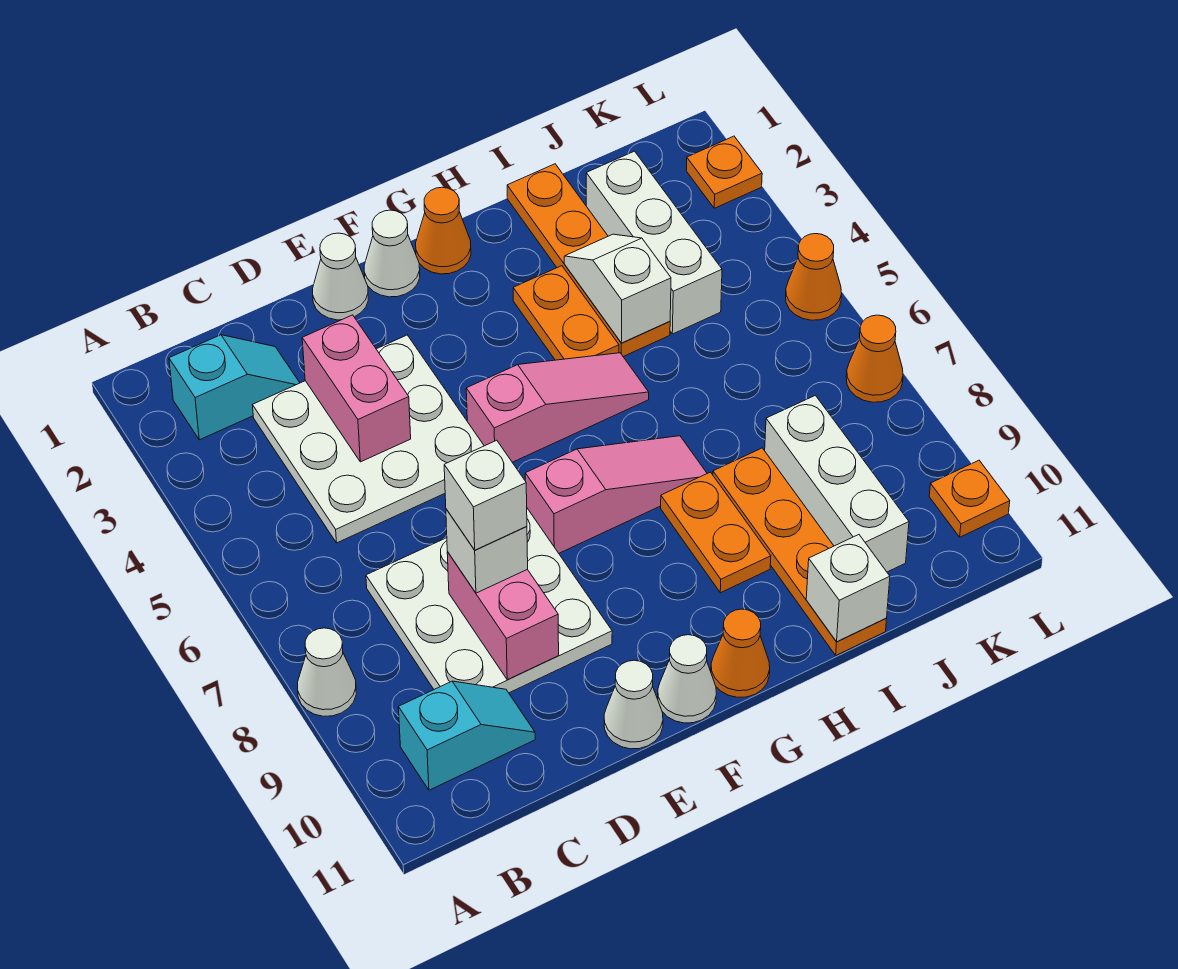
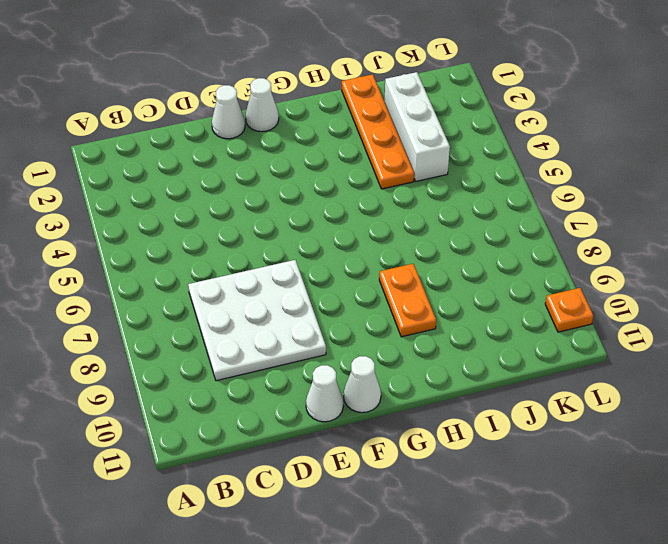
none -> white 1x1 cone [298,628,356,716]
none -> cyan 1x2 slope [169,335,300,440]
none -> cyan 1x2 slope [398,681,535,790]

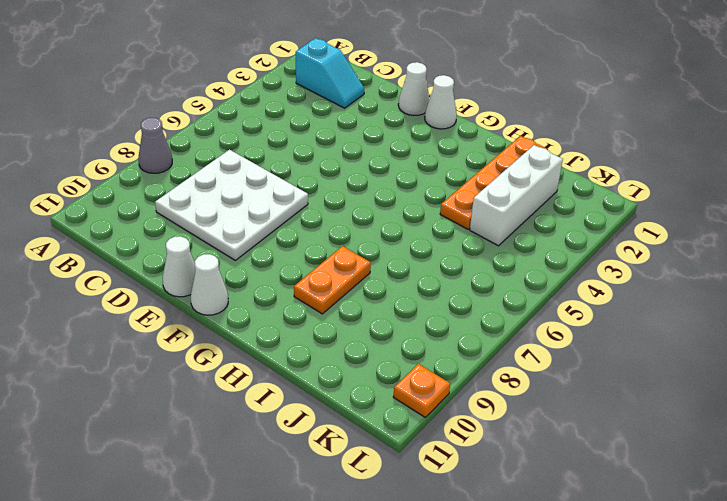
grey 1x1 cone [138,118,172,173] -> white 1x1 cone [298,628,356,716]
none -> cyan 1x2 slope [398,681,535,790]
none -> white 3x3 plate [253,335,484,543]
none -> pink 1x3 slope [466,353,649,462]

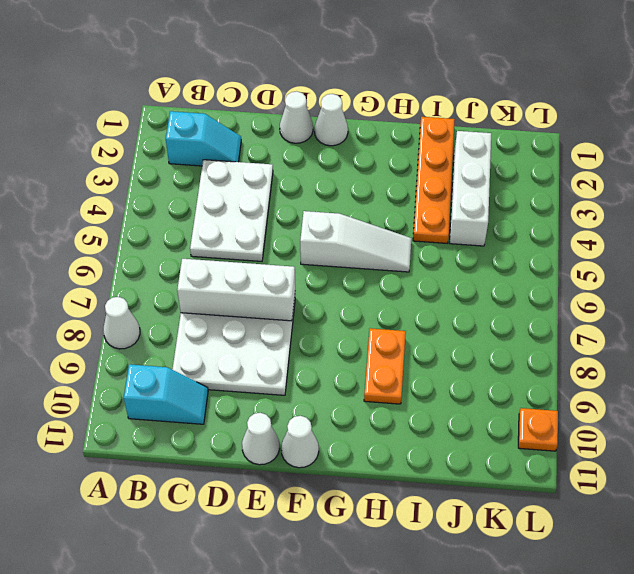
white 2x3 plate [190,160,273,261] -> white 3x3 plate [253,335,484,543]
white 1x3 brick [177,259,295,321] -> white 1x3 brick turned to [765,395,909,572]
white 1x3 slope [300,211,412,272] -> pink 1x3 slope [466,353,649,462]
none -> pink 1x3 slope [525,436,707,553]
none -> orange 1x1 cone [416,187,471,274]
none -> orange 1x1 cone [711,609,770,697]

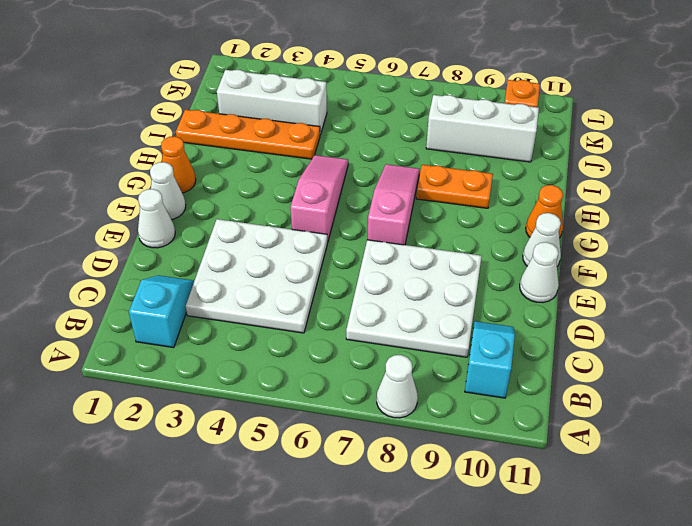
none -> orange 1x2 plate [513,266,619,360]
none -> orange 1x4 plate [713,448,887,655]
none -> orange 1x1 plate [686,136,762,208]

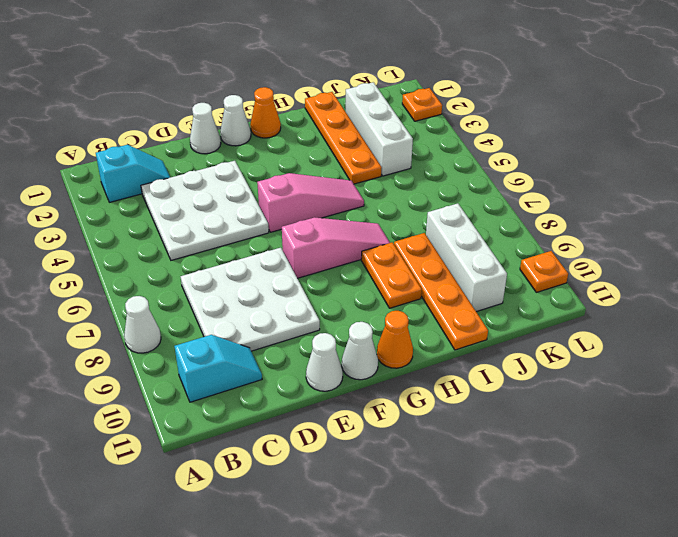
none -> orange 1x2 plate [513,266,619,360]
none -> orange 1x1 cone [786,234,842,320]
none -> orange 1x1 cone [846,315,903,402]

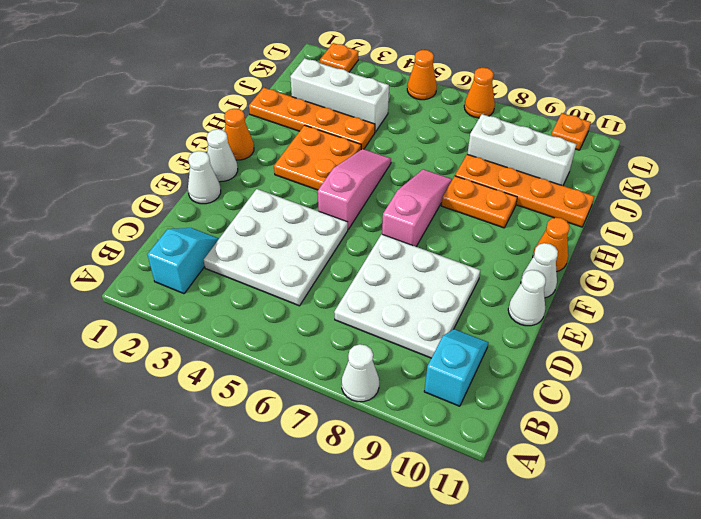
orange 2x2 plate [274,125,361,190] -> orange 1x2 plate [513,266,619,360]
none -> pink 1x2 brick [302,315,411,462]
none -> pink 1x2 brick [447,552,559,680]
none -> white 1x2 slope [564,234,671,343]

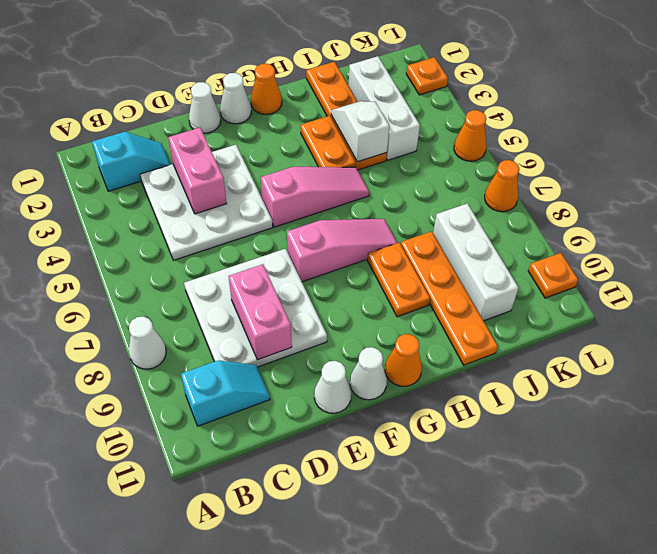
none -> white 1x1 brick [806,535,890,642]
none -> white 1x1 brick [446,509,528,593]
none -> white 1x1 brick [444,440,527,550]

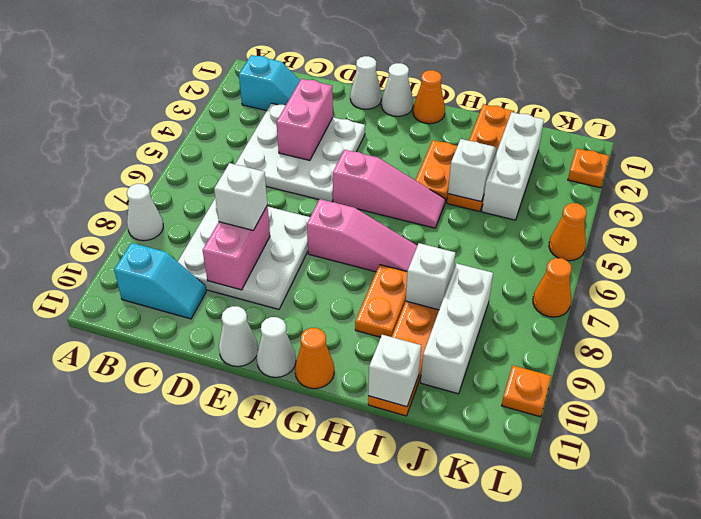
white 1x1 brick [406,243,455,310] -> white 1x1 brick moved to [444,440,527,550]

